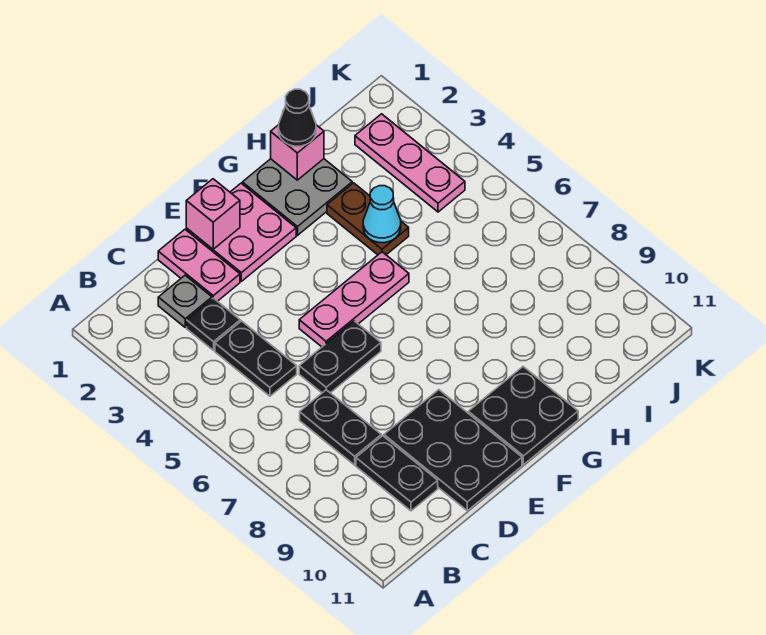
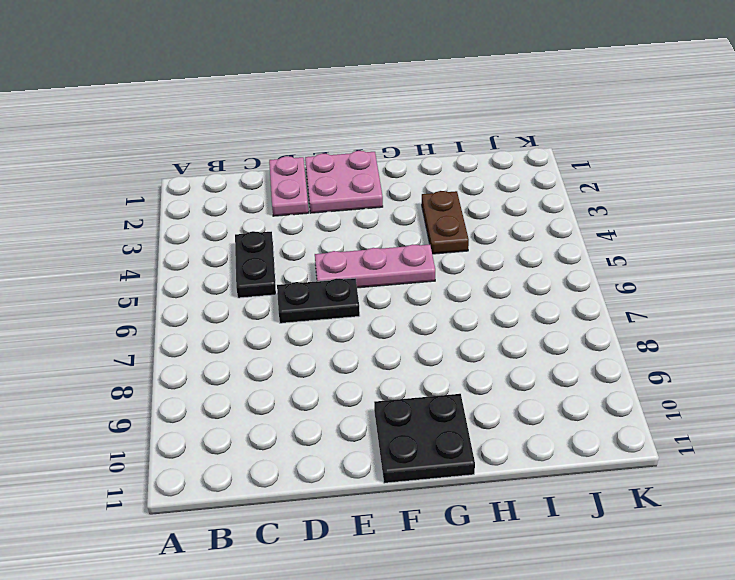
none -> grey 1x1 plate [158,275,212,327]
none -> black 1x1 plate [187,298,240,350]
none -> black 1x2 plate [300,390,381,465]

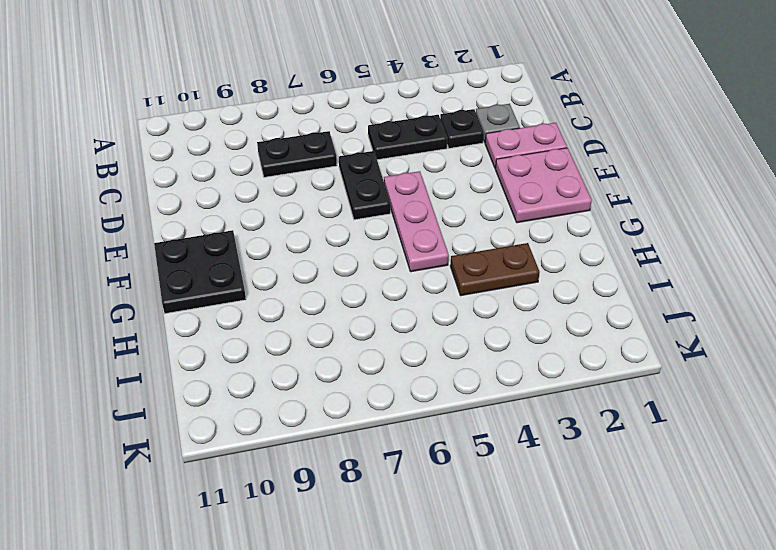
none -> black 1x2 plate [356,436,438,511]
none -> black 2x3 plate [384,390,522,511]
none -> grey 2x2 plate [242,159,352,235]

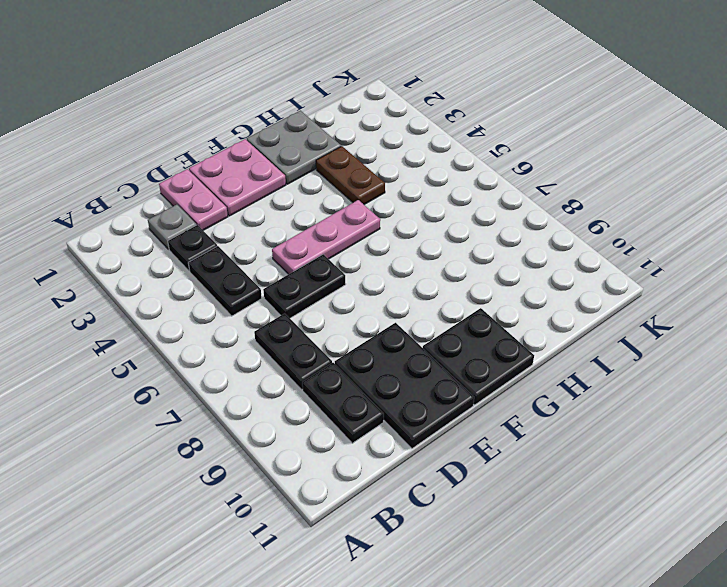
none -> pink 1x3 plate [355,114,465,212]
none -> pink 1x1 brick [186,179,240,249]
none -> pink 1x1 brick [271,125,324,180]

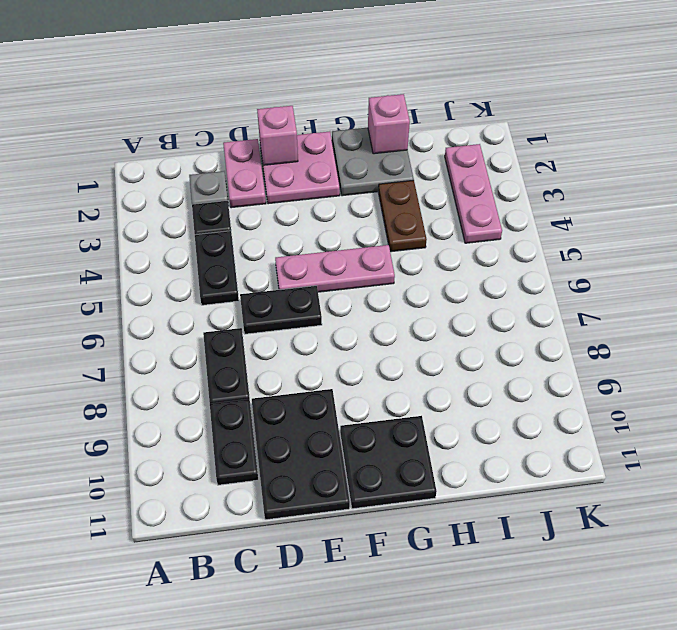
none -> cyan 1x1 cone [363,186,401,243]
none -> black 1x1 cone [279,89,316,146]

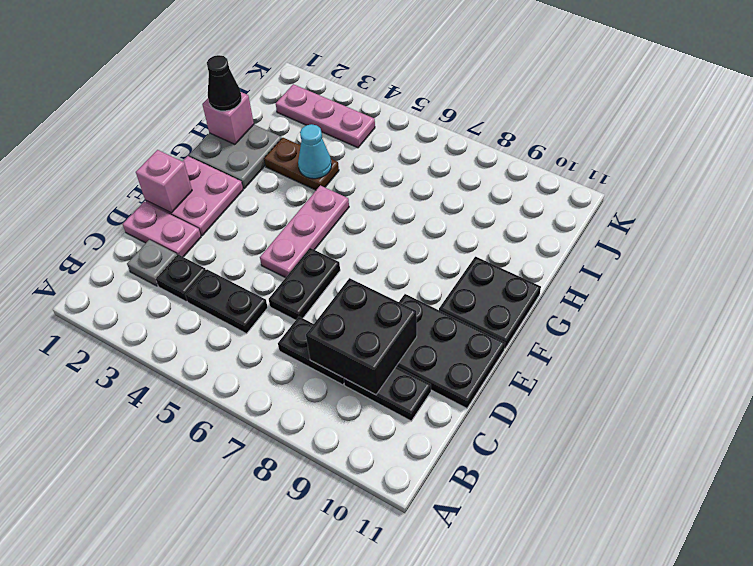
black 2x2 brick [306,278,417,395] -> none

